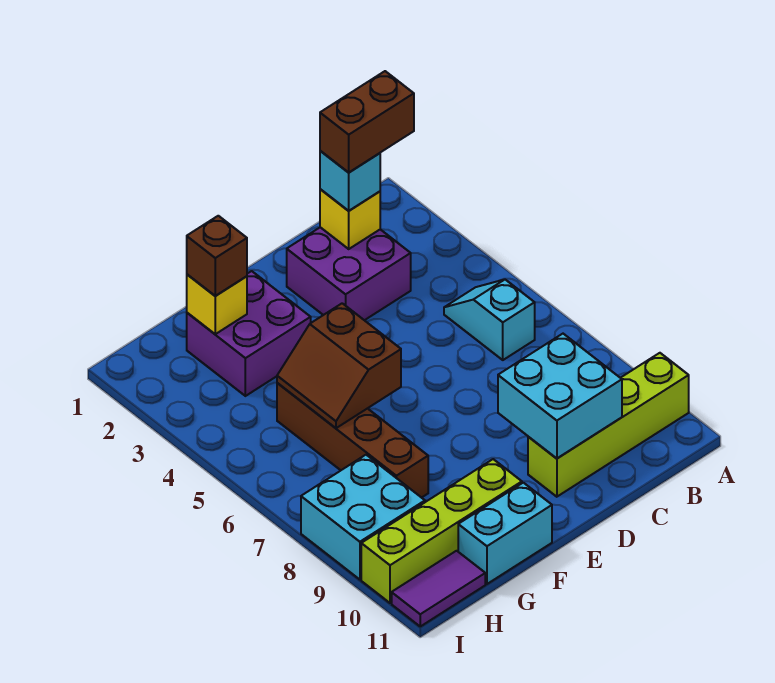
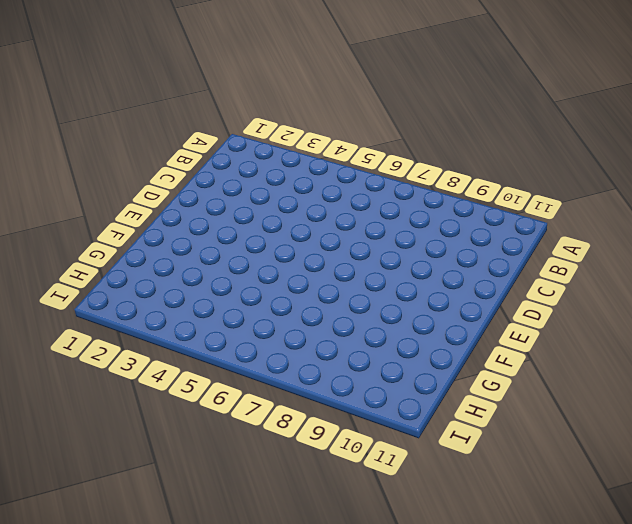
none -> lime 1x4 brick [528,353,689,497]
none -> cyan 1x2 slope [444,280,535,360]
none -> purple 2x2 brick [287,227,411,320]

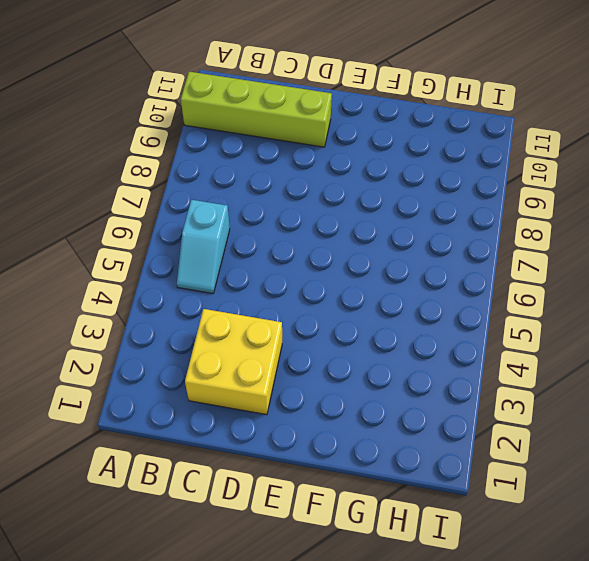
yellow 2x2 brick [185,309,282,415] -> purple 2x2 brick [287,227,411,320]
none -> purple 2x2 brick [187,271,311,396]
none -> lime 1x4 brick [361,459,522,603]
none -> cyan 1x2 brick [458,483,552,584]

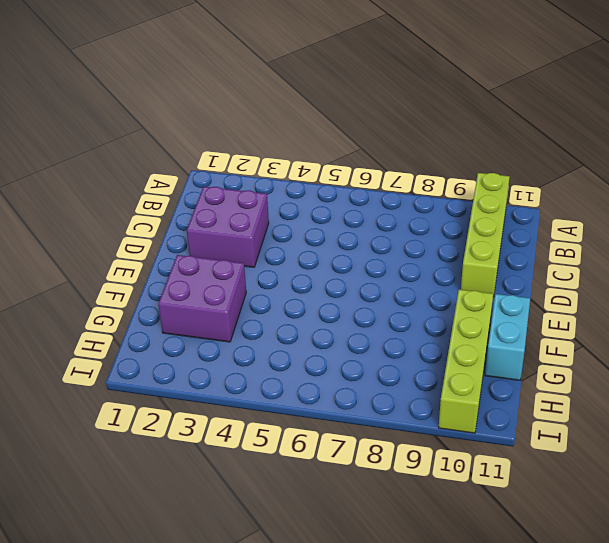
none -> cyan 1x2 slope [444,280,535,360]
none -> brown 1x4 brick [277,383,428,498]
none -> cyan 2x2 brick [301,455,425,580]

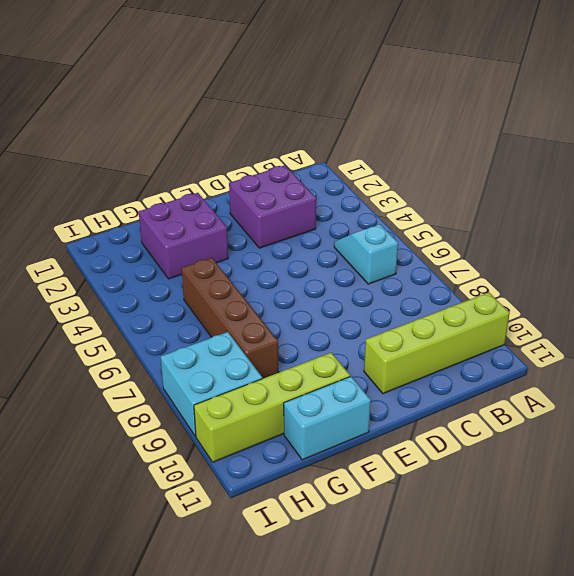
none -> purple 1x2 tile [392,551,485,626]
none -> yellow 1x1 brick [320,189,380,249]
none -> cyan 2x2 brick [498,334,622,458]

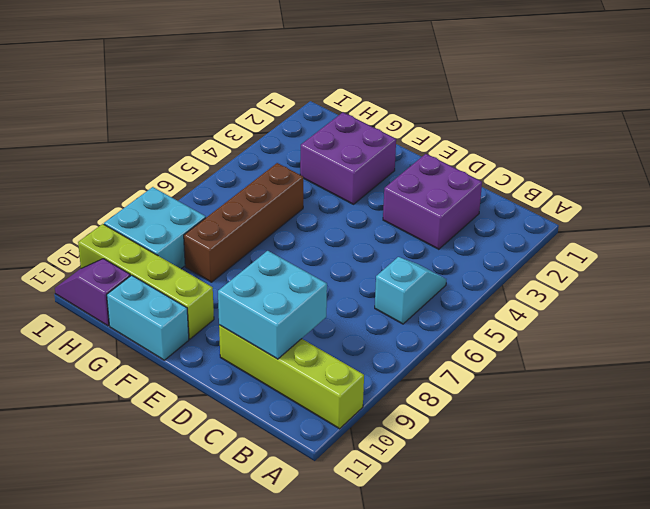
purple 1x2 slope [55,259,130,326] -> purple 1x2 tile [392,551,485,626]
none -> yellow 1x1 brick [320,189,380,249]
none -> brown 2x2 slope [277,303,401,428]
none -> yellow 1x1 brick [187,274,247,334]

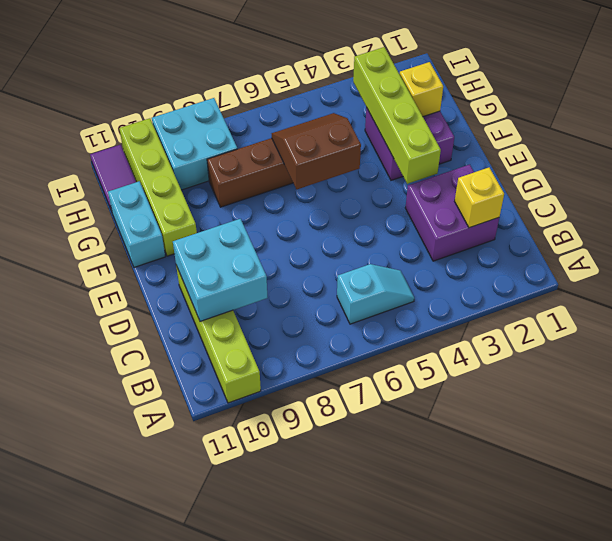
lime 1x4 brick [353,47,441,184] -> none
none -> cyan 1x1 brick [320,151,380,211]
none -> brown 1x1 brick [187,216,247,296]
none -> brown 1x2 brick [320,71,414,173]

